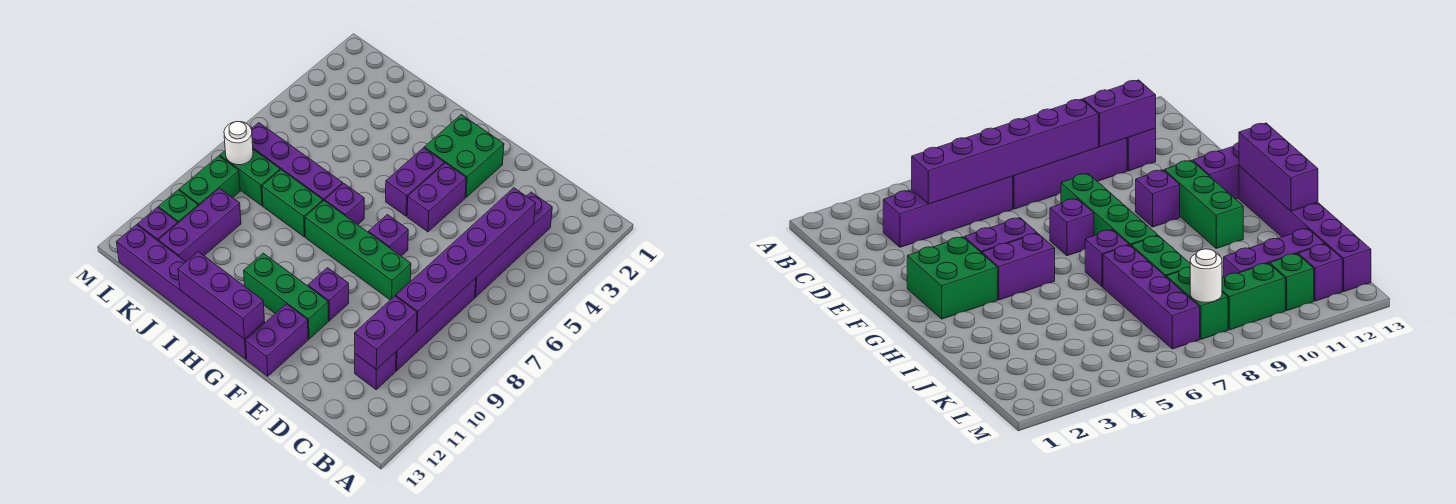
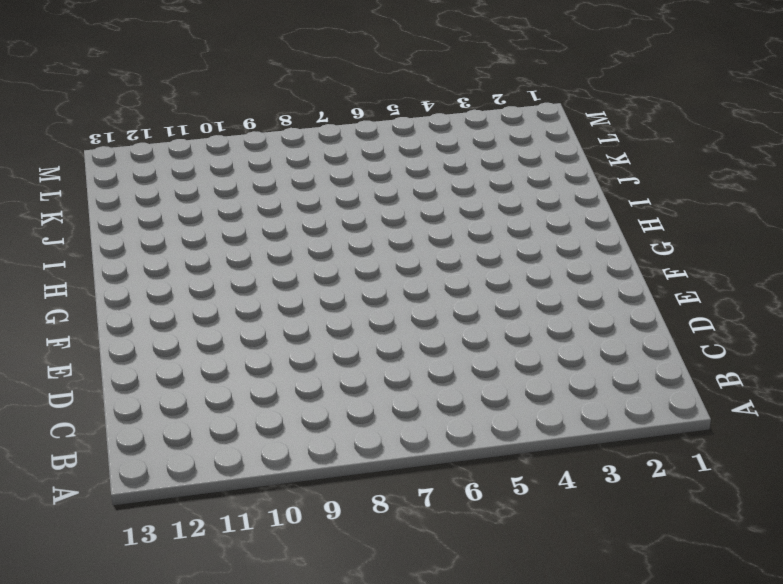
none -> purple 1x4 brick [475,192,552,297]
none -> purple 1x4 brick [396,278,476,371]
none -> purple 1x1 brick [355,352,396,389]

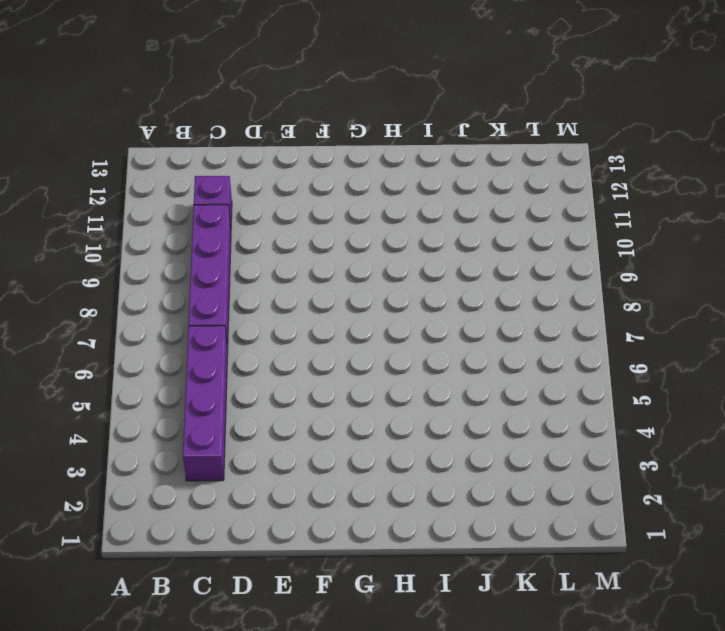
none -> green 1x4 brick [305,201,411,300]
none -> green 2x2 brick [424,115,504,197]
none -> purple 1x2 brick [407,163,466,232]

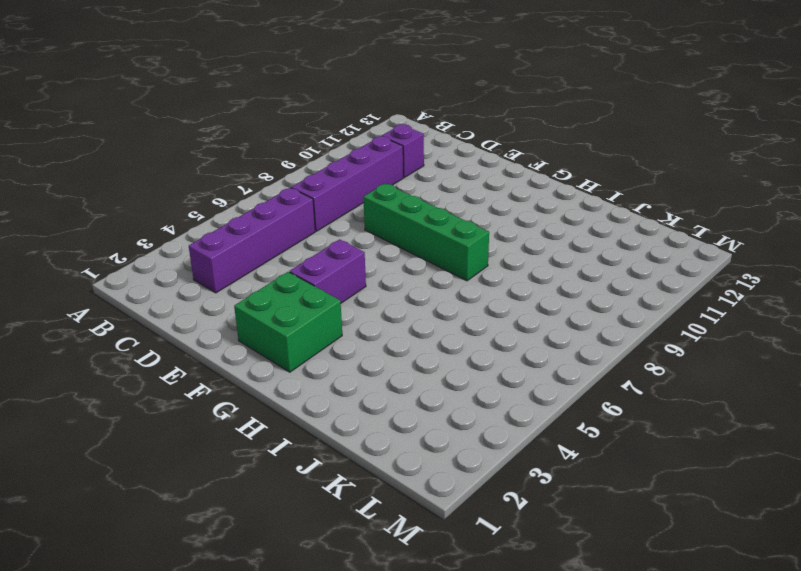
none -> purple 1x1 brick [368,215,408,256]
none -> purple 1x1 brick [308,268,349,321]
none -> green 1x3 brick [244,253,329,339]

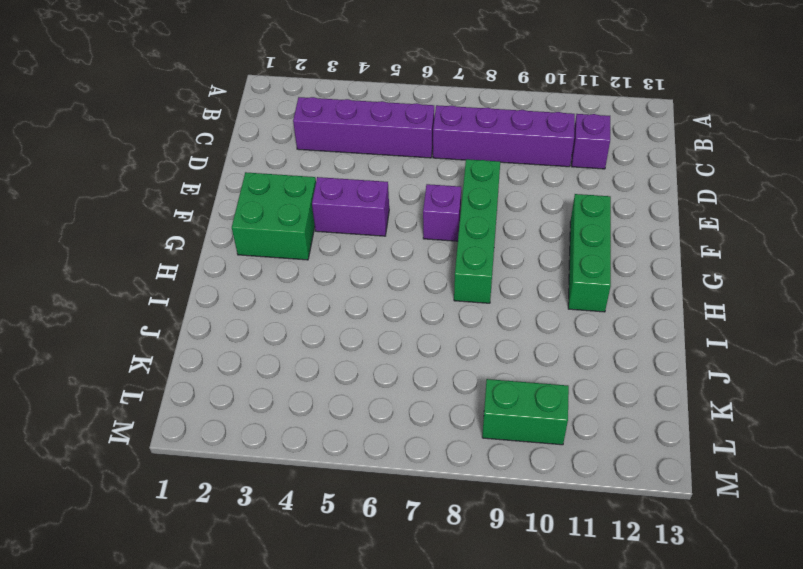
none -> purple 1x1 brick [308,268,349,321]
none -> purple 1x2 brick [246,304,308,376]
none -> purple 1x2 brick [386,148,444,216]

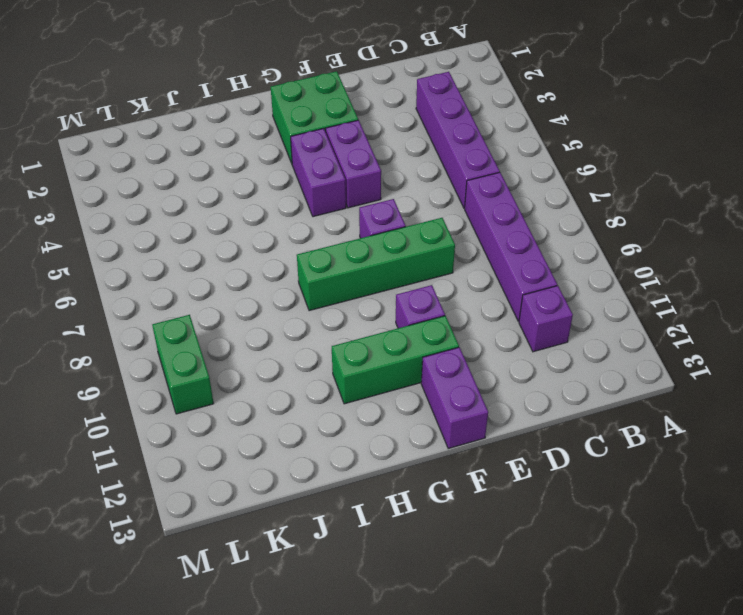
none -> purple 1x6 brick [117,225,265,359]
none -> purple 1x1 brick [325,183,364,225]
none -> purple 1x4 brick [251,123,343,201]

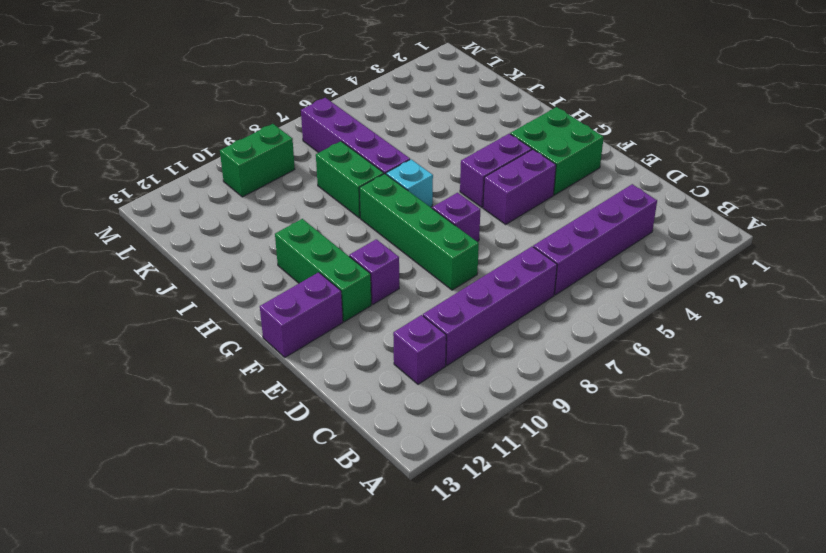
cyan 1x1 brick [386,159,433,207] -> purple 1x1 brick [325,183,364,225]
none -> purple 1x6 brick [117,225,265,359]
none -> green 1x2 brick [220,150,280,206]
none -> purple 1x3 brick [159,188,241,262]

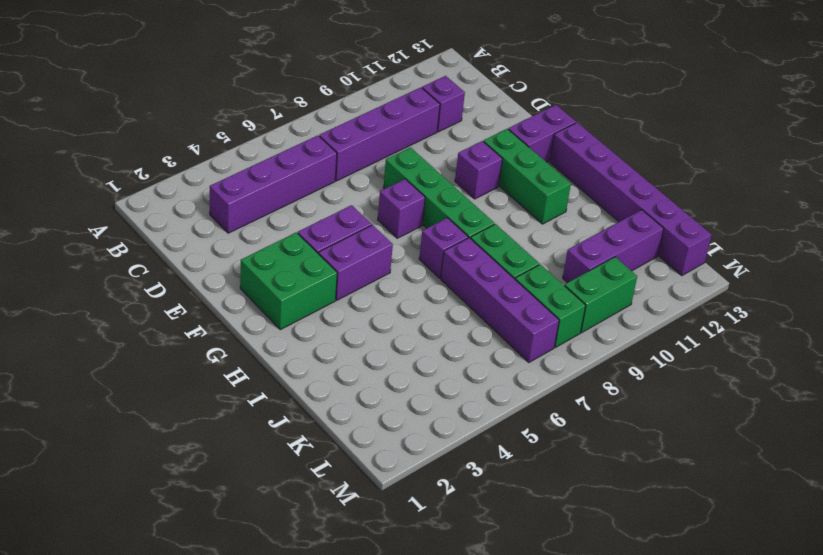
none -> green 1x1 brick [159,190,198,223]
none -> purple 1x1 brick [138,207,178,241]
none -> purple 1x6 brick [396,188,536,332]

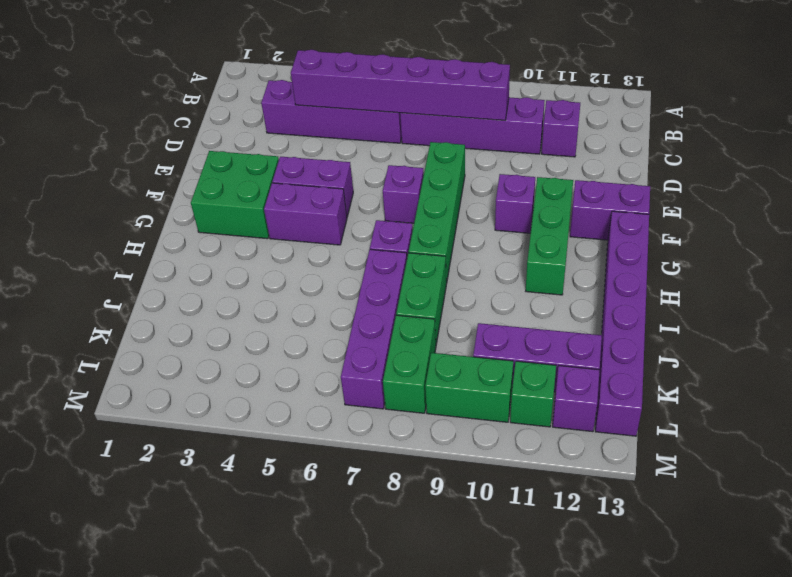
none -> purple 1x2 brick [355,296,417,370]
none -> purple 1x3 brick [178,252,264,339]
none -> white 1x1 round brick [224,122,253,165]

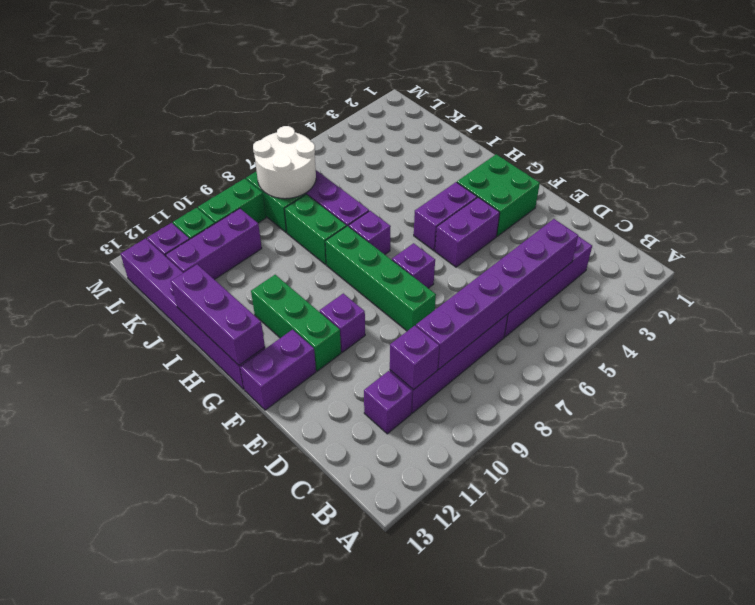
purple 1x1 brick [390,326,439,390] -> purple 1x2 brick [355,296,417,370]
white 2x2 round brick [253,126,316,199] -> white 1x1 round brick [224,122,253,165]

